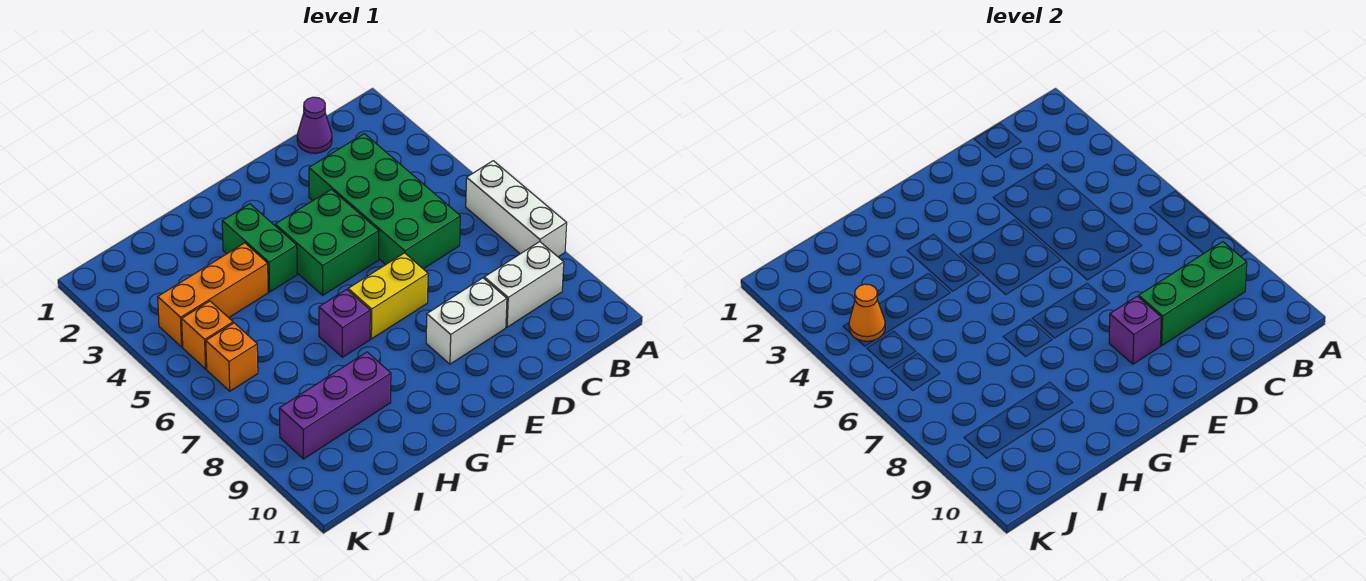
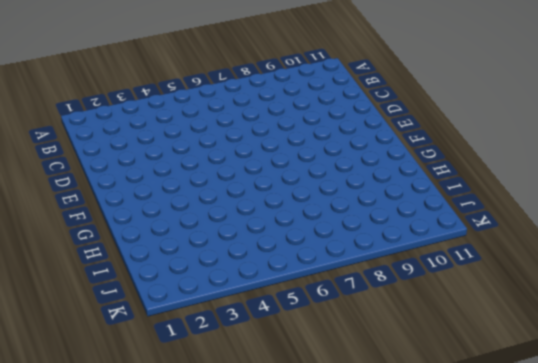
none -> white 1x3 brick [466,161,567,257]
none -> white 1x2 brick [484,242,564,327]
none -> purple 1x1 cone [297,97,332,153]

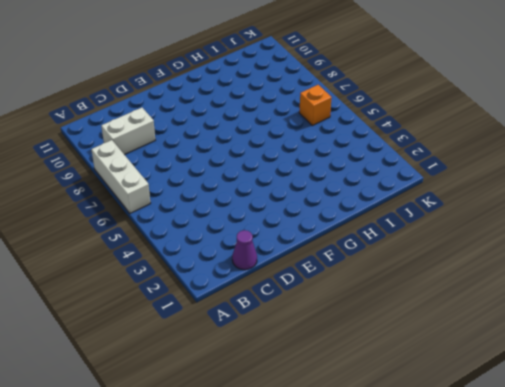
none -> green 2x4 brick [309,134,460,269]
none -> white 1x2 brick [426,278,507,364]
none -> green 2x2 brick [275,189,379,295]

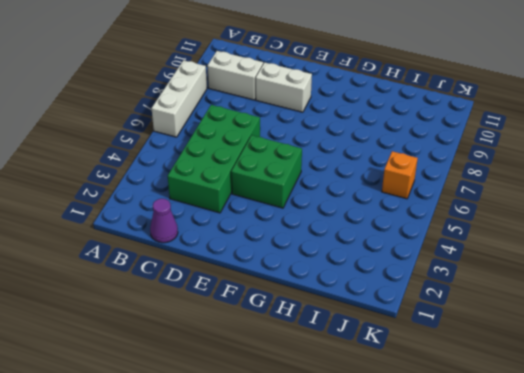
none -> yellow 1x2 brick [348,253,428,339]
none -> green 1x2 brick [222,204,297,292]
none -> purple 1x1 brick [319,289,370,357]

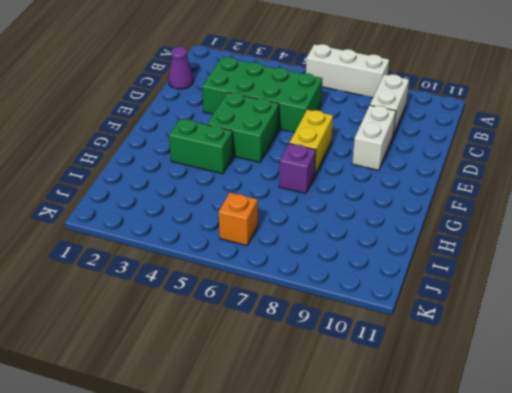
none -> orange 1x3 brick [158,243,268,347]
none -> purple 1x3 brick [279,352,391,459]
none -> orange 1x1 brick [182,301,233,369]

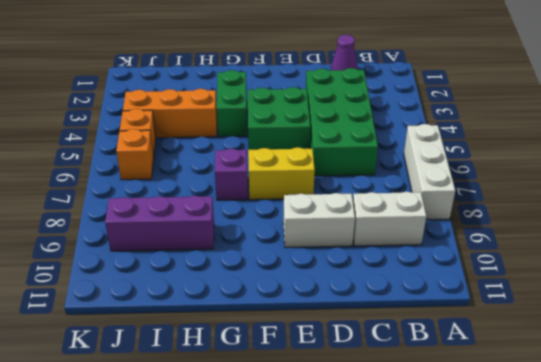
none -> green 1x3 brick [1139,242,1247,346]
none -> purple 1x1 brick [1109,296,1161,364]
none -> orange 1x1 cone [849,284,885,341]

